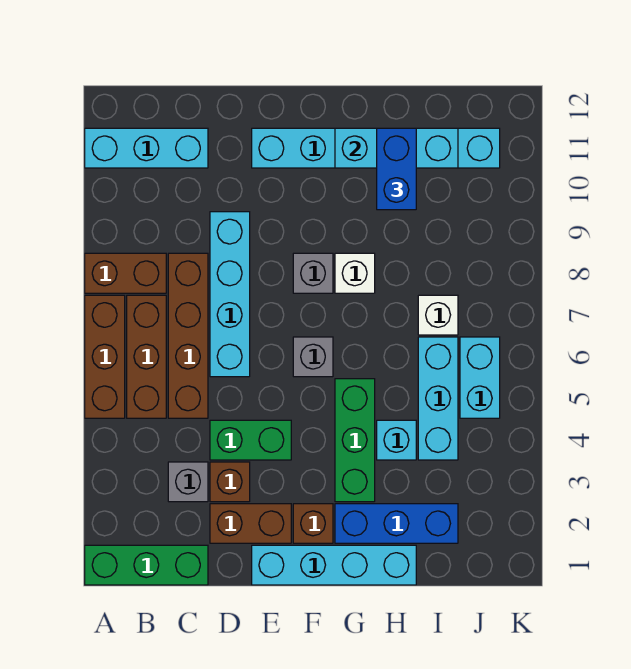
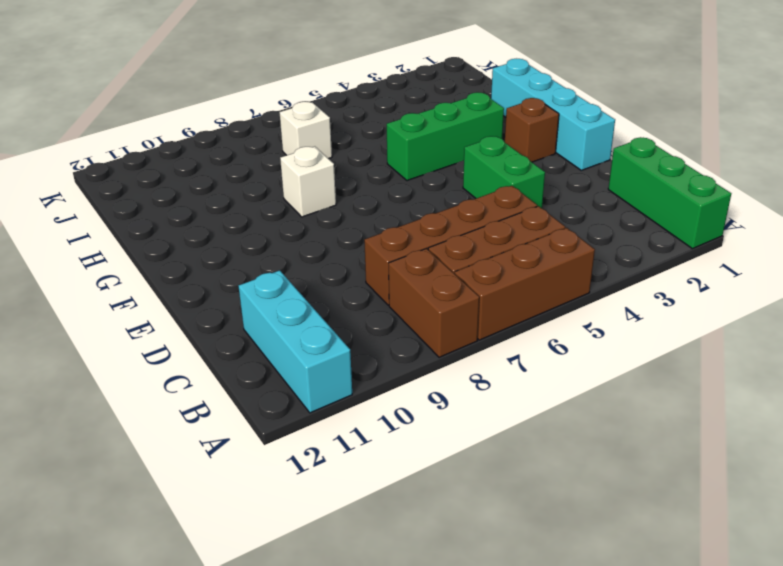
none -> grey 1x1 brick [168,462,208,502]
none -> brown 1x2 brick [210,504,291,543]
none -> brown 1x1 brick [210,462,250,502]

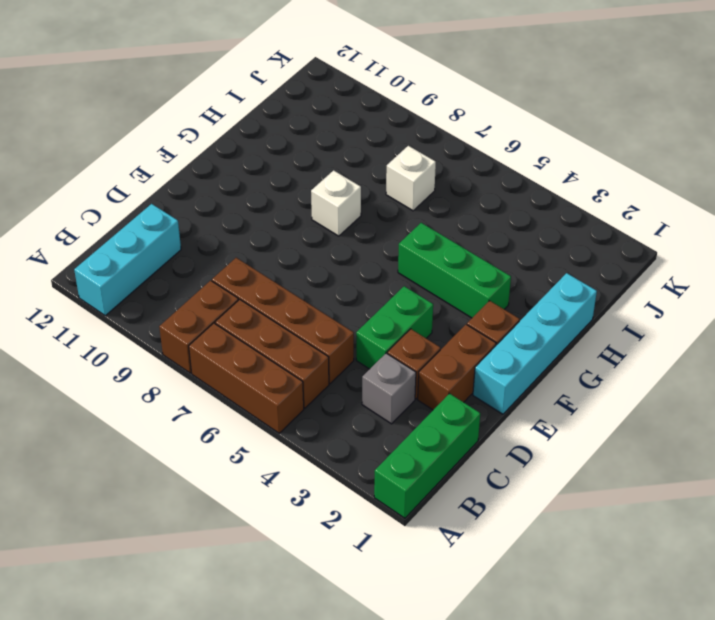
none -> cyan 1x4 brick [210,212,250,377]
none -> cyan 1x6 brick [252,128,500,168]
none -> grey 1x1 brick [293,337,333,377]

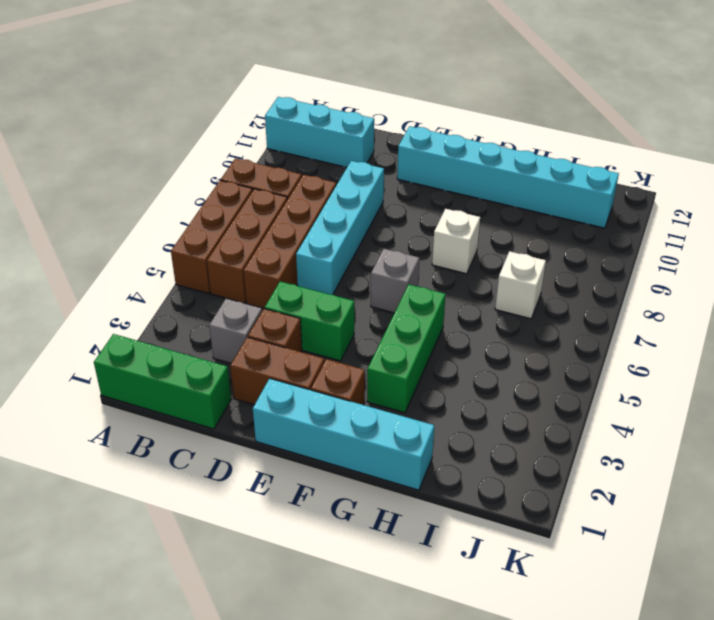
none -> grey 1x1 brick [293,253,333,293]
none -> blue 1x3 brick [335,504,458,543]
none -> cyan 1x1 brick [377,420,416,460]

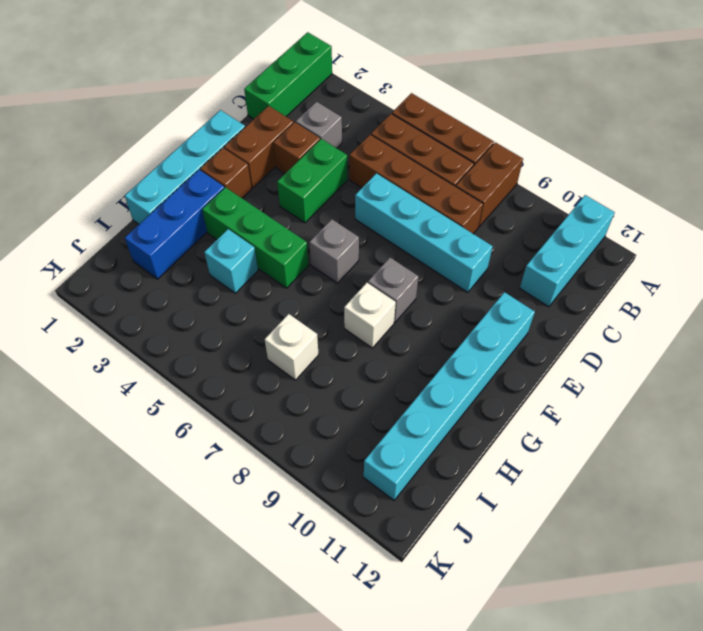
none -> cyan 1x3 brick [418,337,458,460]
none -> cyan 1x2 brick [460,337,500,418]
none -> cyan 1x3 brick [335,128,458,168]

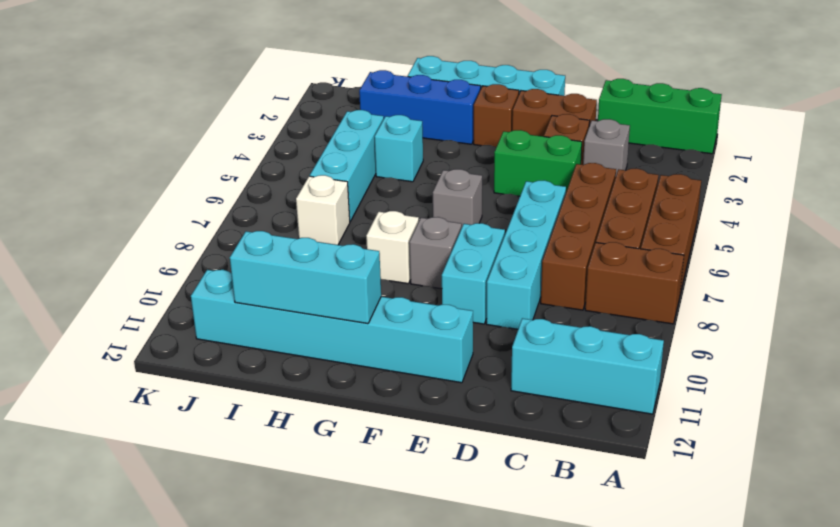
cyan 1x2 brick [442,223,505,324] -> cyan 1x2 brick moved to [460,337,500,418]
none -> green 1x3 brick [335,379,375,502]
none -> blue 1x2 brick [377,128,416,210]

